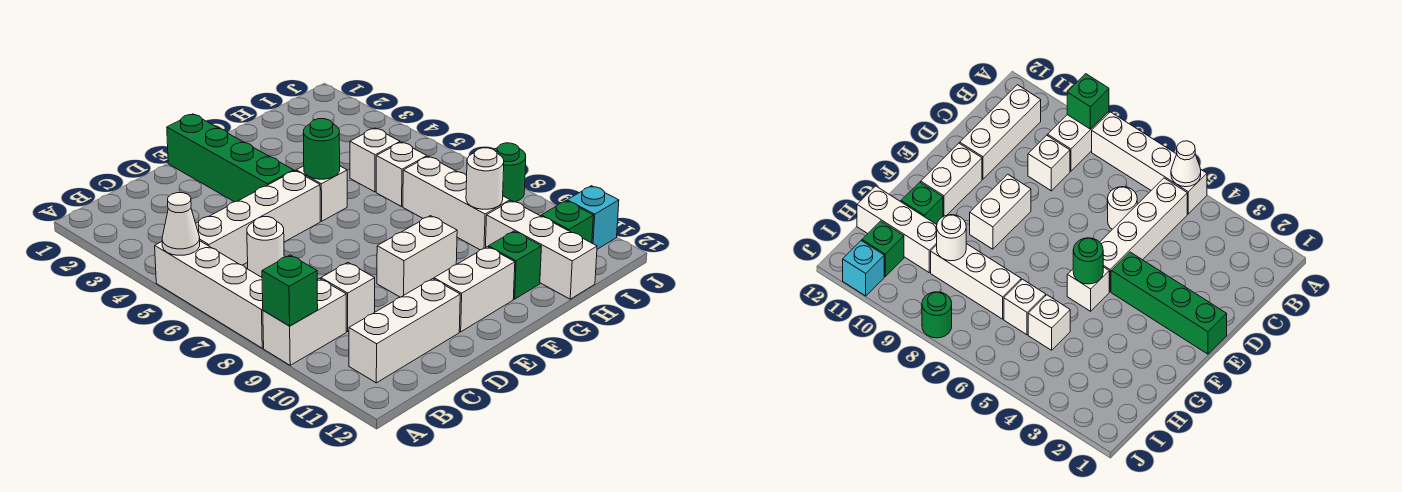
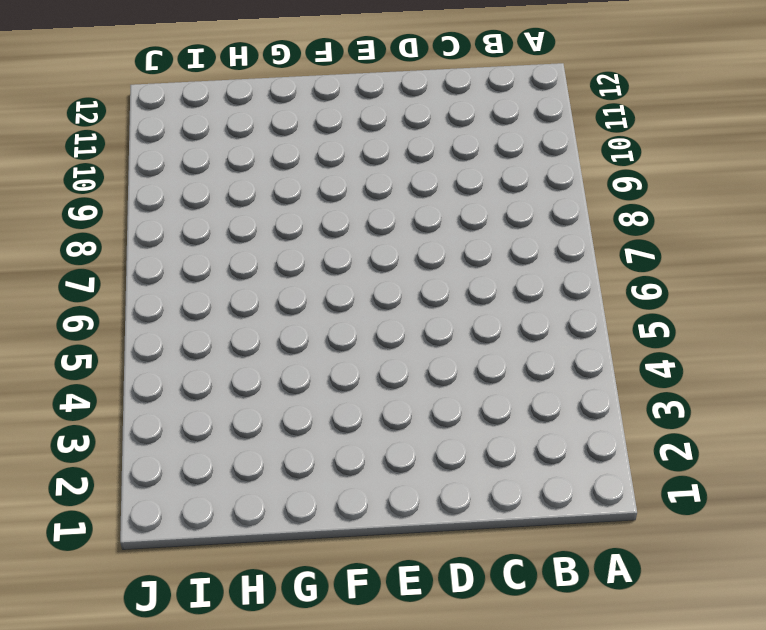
none -> white 1x4 brick [155,241,264,348]
none -> white 1x2 brick [263,278,346,365]
none -> white 1x4 brick [196,171,320,265]

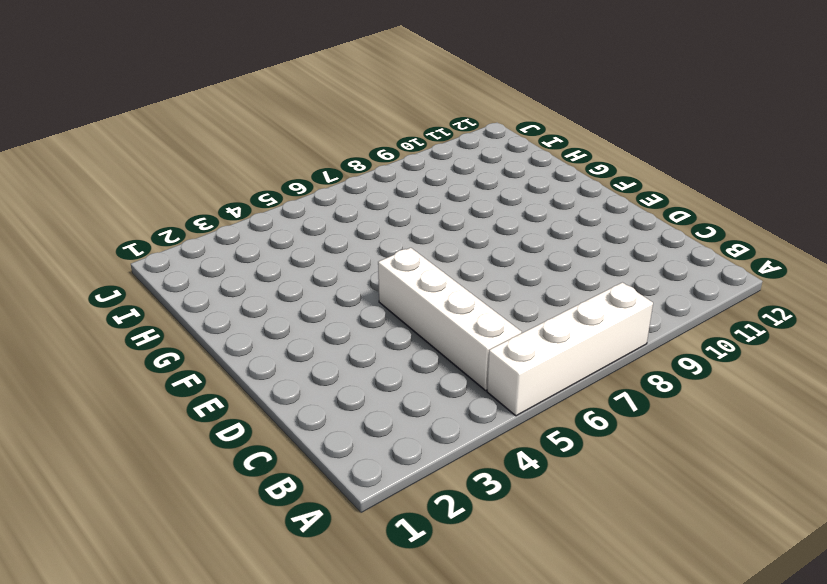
none -> white 1x2 brick [263,278,346,365]
none -> white 1x3 brick [349,279,460,383]
none -> white 1x1 round brick [247,217,284,277]

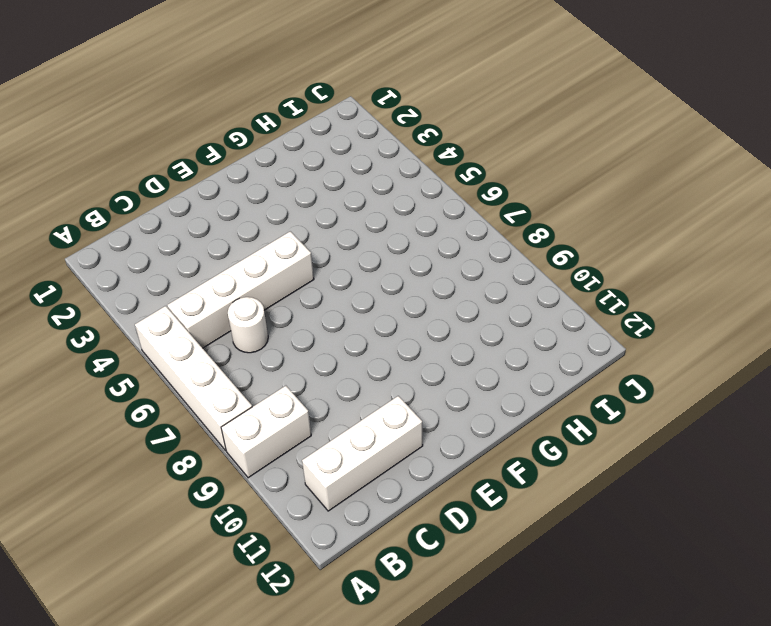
none -> white 1x1 brick [321,263,375,331]
none -> green 1x4 brick [167,114,294,202]
none -> white 1x2 brick [377,216,457,297]

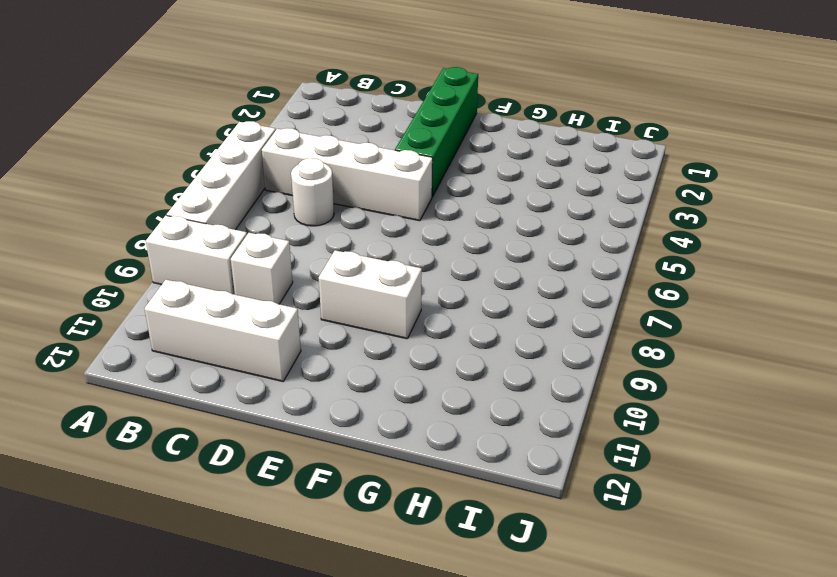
none -> white 1x2 brick [434,247,515,332]
none -> white 1x1 brick [296,166,347,221]
none -> green 1x1 brick [489,231,541,299]

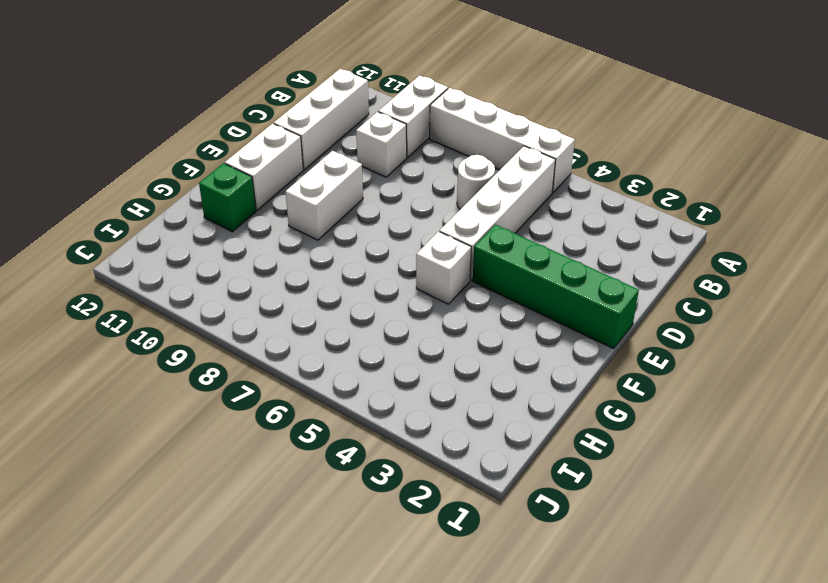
none -> white 1x1 brick [350,128,400,192]
none -> white 1x1 brick [376,142,427,207]
none -> white 1x3 brick [403,156,510,250]

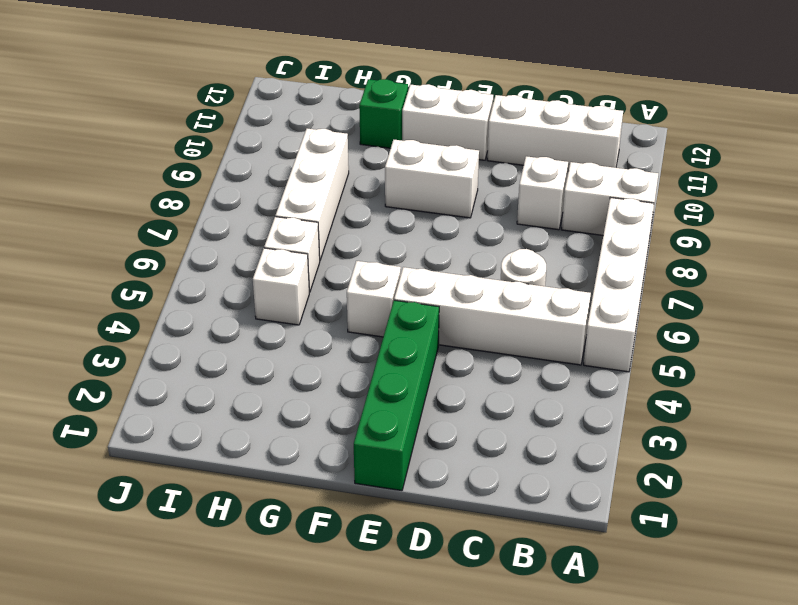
none -> white 1x3 brick [486,201,597,299]
none -> green 1x1 brick [541,201,593,243]
none -> green 1x1 round brick [494,143,526,202]

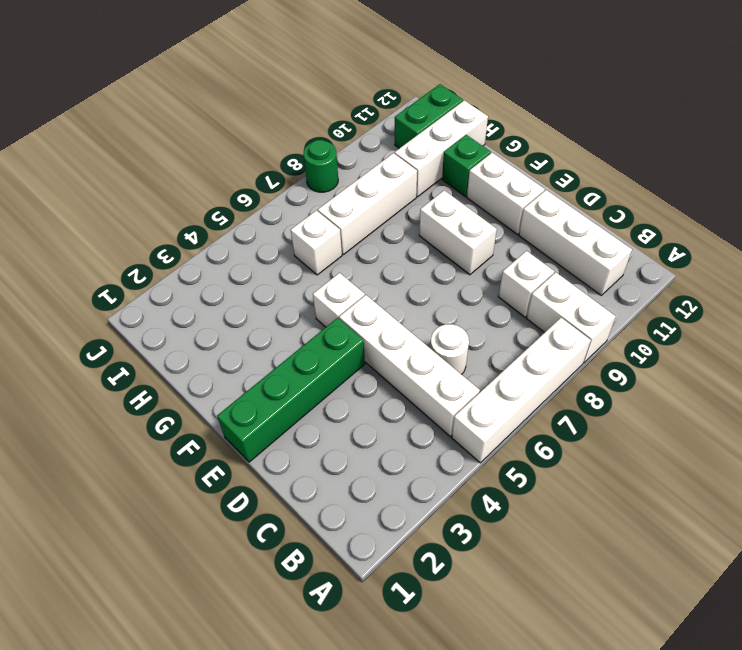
green 1x2 brick [395,84,463,148] -> green 1x1 brick [541,201,593,243]
none -> white 1x1 brick [350,128,400,192]
none -> cyan 1x1 brick [567,186,619,249]
none -> white 1x1 cone [162,193,200,255]

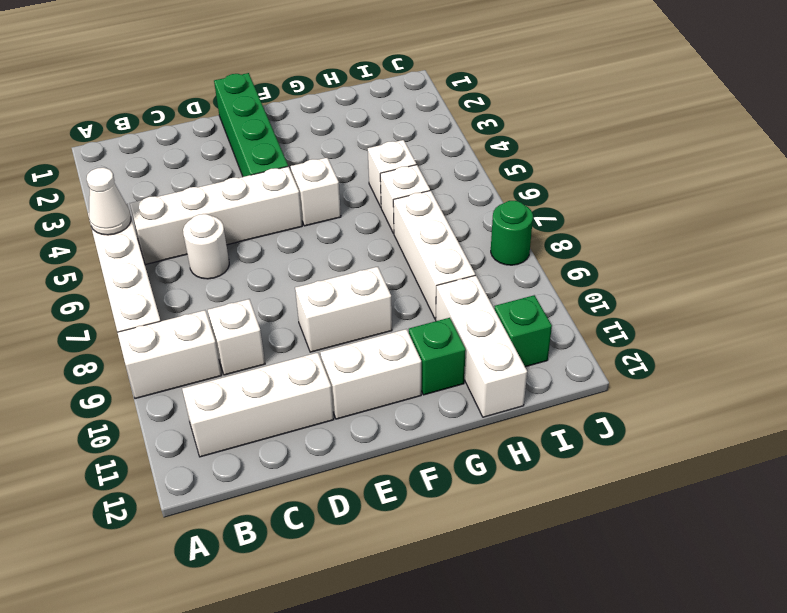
none -> cyan 1x1 brick [567,186,619,249]
none -> green 1x1 brick [262,255,318,326]
none -> green 1x1 round brick [303,119,340,179]

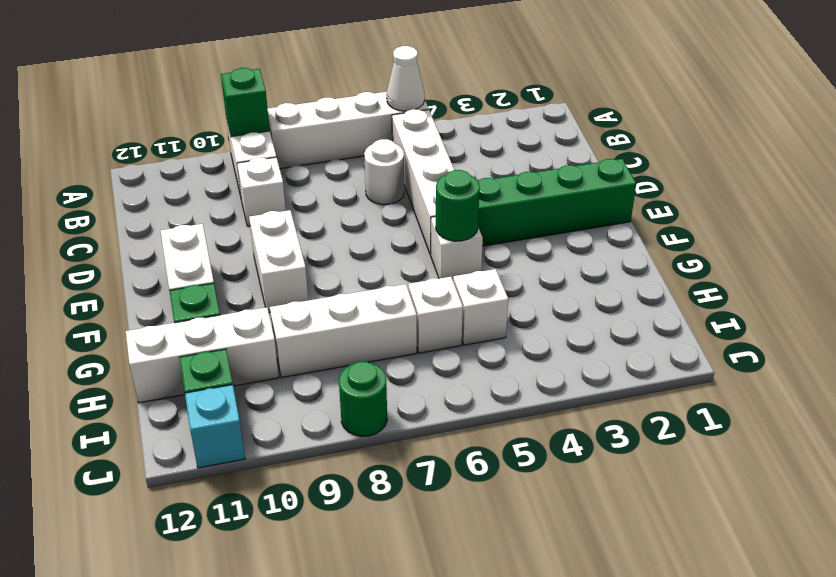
none -> white 1x3 brick [349,279,460,383]
none -> white 1x1 round brick [466,148,504,209]

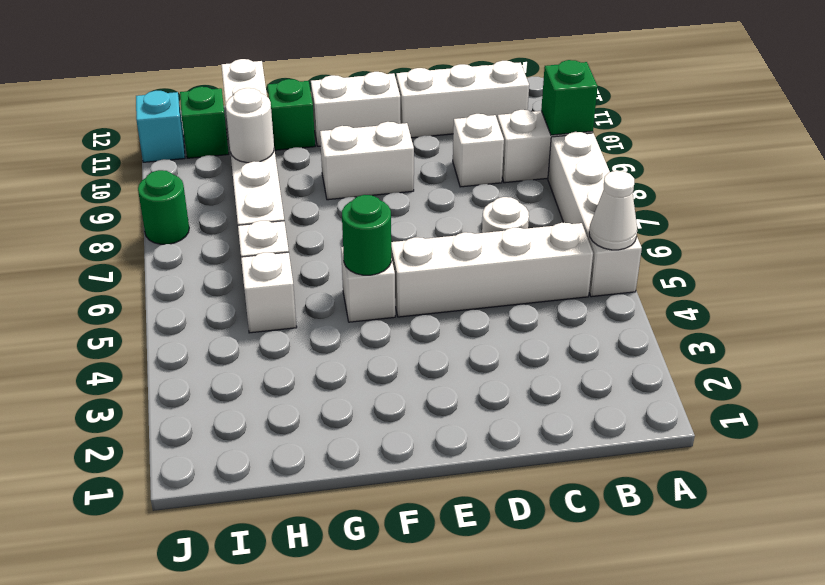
none -> green 1x4 brick [167,114,294,202]

